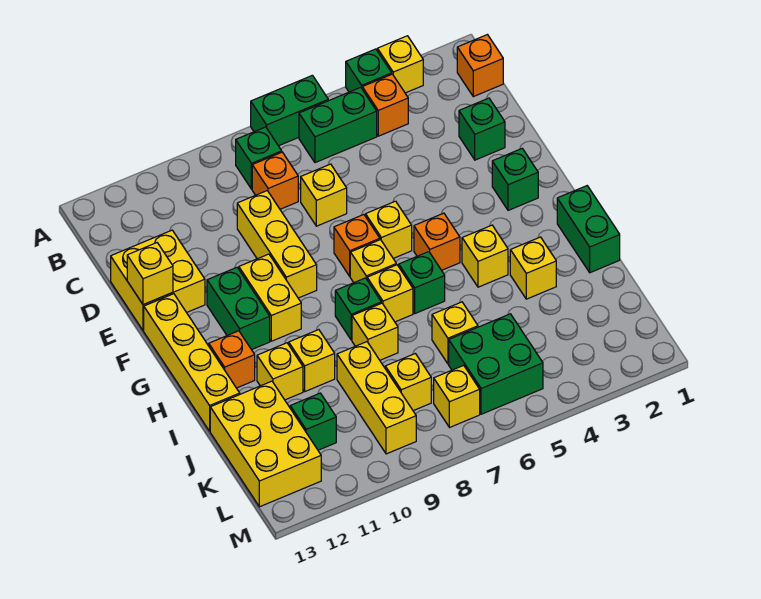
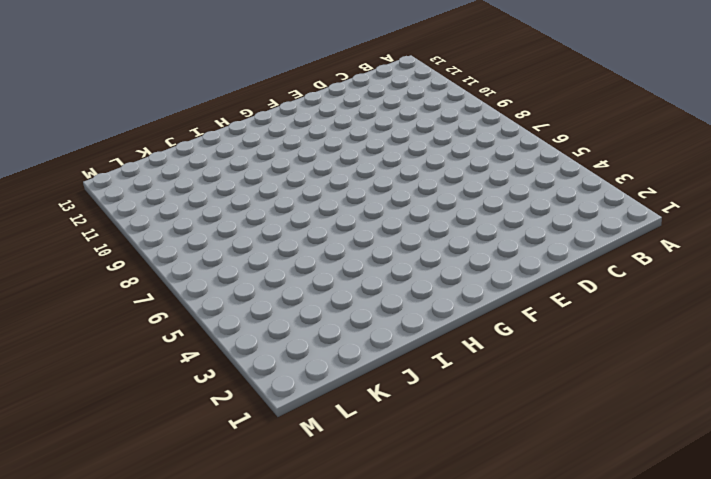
none -> yellow 1x1 brick [377,36,423,93]
none -> green 1x1 brick [346,49,392,92]
none -> green 1x2 brick [251,75,328,146]
none -> orange 1x1 brick [457,35,503,97]

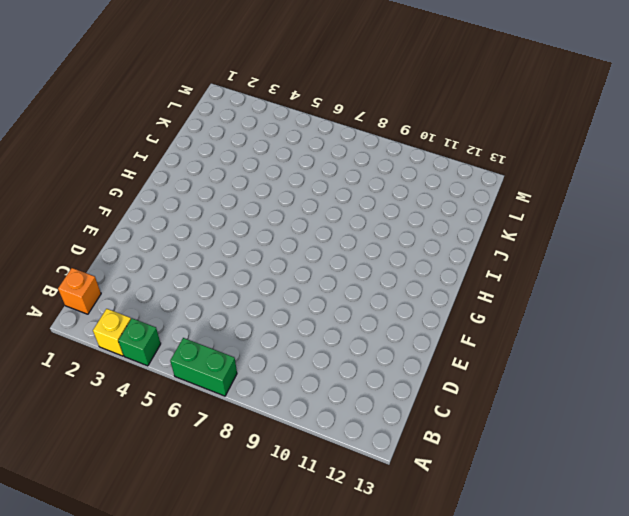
none -> orange 1x1 brick [362,74,408,136]
none -> green 1x2 brick [299,87,377,163]
none -> green 1x1 brick [236,127,282,189]
none -> orange 1x1 brick [252,152,298,209]

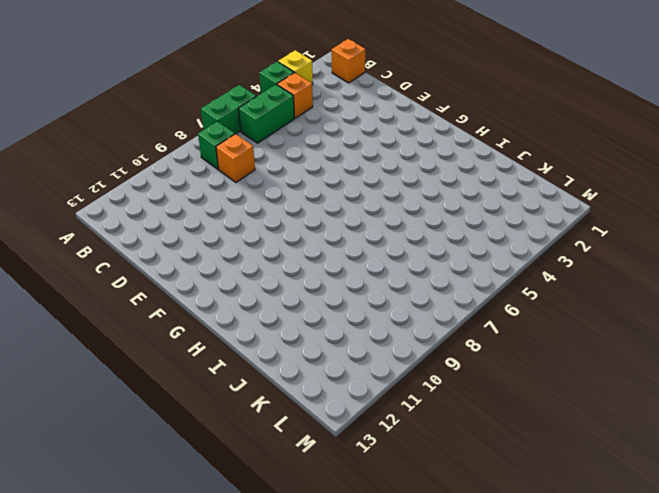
none -> green 1x1 brick [459,98,505,160]
none -> yellow 1x1 brick [301,164,347,226]
none -> yellow 1x3 brick [237,191,317,298]
none -> yellow 2x2 brick [111,230,205,331]

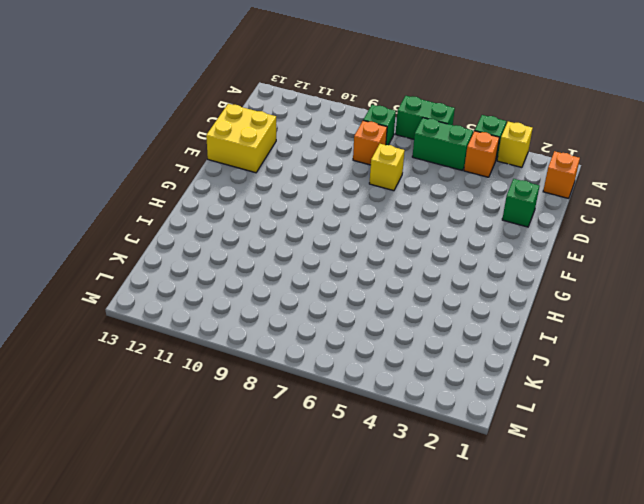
none -> yellow 1x3 brick [237,191,317,298]
none -> green 1x1 brick [492,149,538,210]
none -> yellow 1x1 brick [366,201,412,258]
none -> orange 1x1 brick [334,215,380,276]

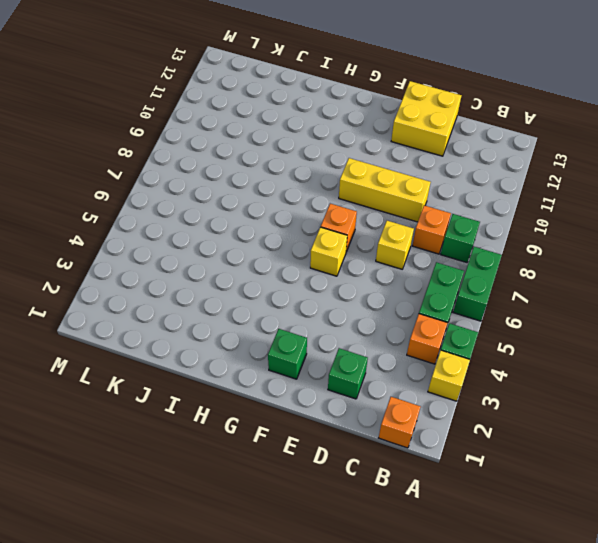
none -> yellow 1x2 brick [239,254,301,341]
none -> green 1x2 brick [207,268,270,350]
none -> yellow 1x4 brick [144,294,240,431]
none -> orange 1x1 brick [414,213,460,270]

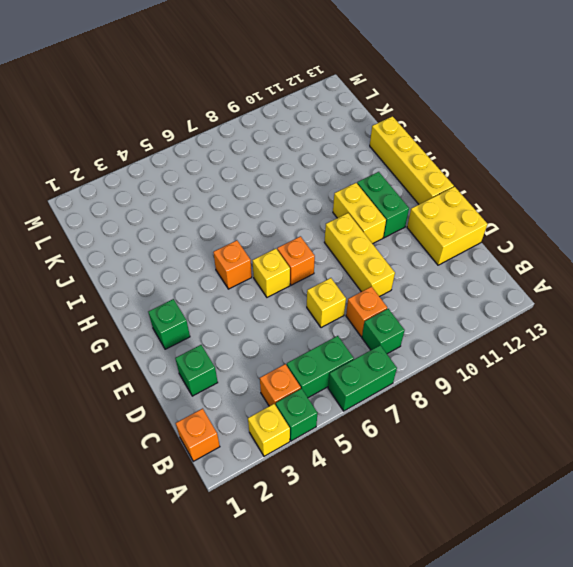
none -> yellow 1x1 brick [350,240,396,283]
none -> green 1x2 brick [557,186,620,273]
none -> yellow 1x1 brick [462,225,508,287]
none -> green 1x1 brick [399,252,445,313]

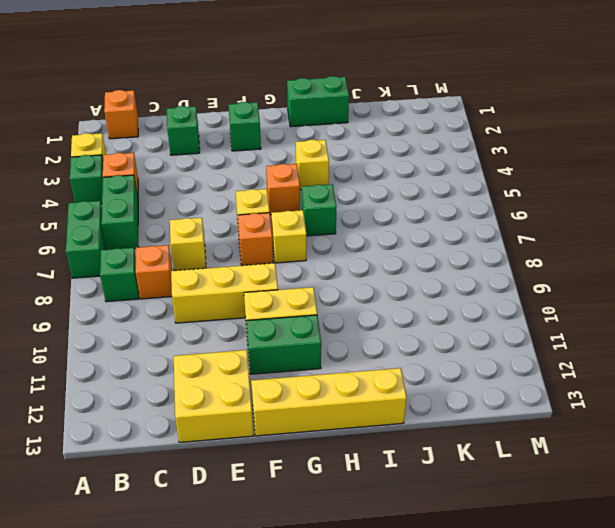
none -> yellow 1x1 brick [367,265,413,322]
none -> green 1x1 brick [335,278,381,340]
none -> orange 1x1 brick [209,331,255,388]
none -> yellow 1x1 brick [510,237,556,299]

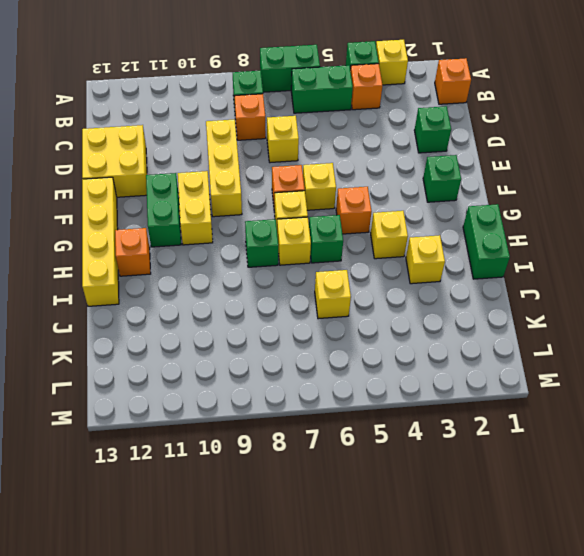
none -> yellow 1x1 brick [352,303,398,360]
none -> yellow 1x1 brick [289,330,335,391]
none -> yellow 1x1 brick [257,343,303,400]
none -> yellow 1x3 brick [337,342,416,454]

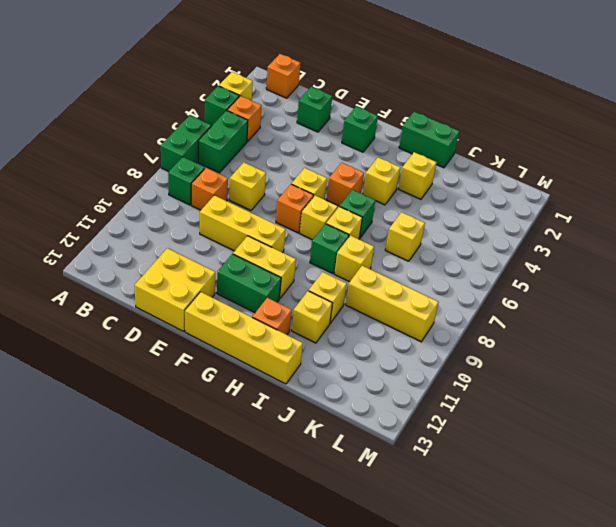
none -> yellow 2x3 brick [210,381,321,507]
none -> green 2x2 brick [449,314,543,414]
none -> yellow 1x1 brick [385,354,431,411]
none -> green 1x1 brick [290,393,336,450]

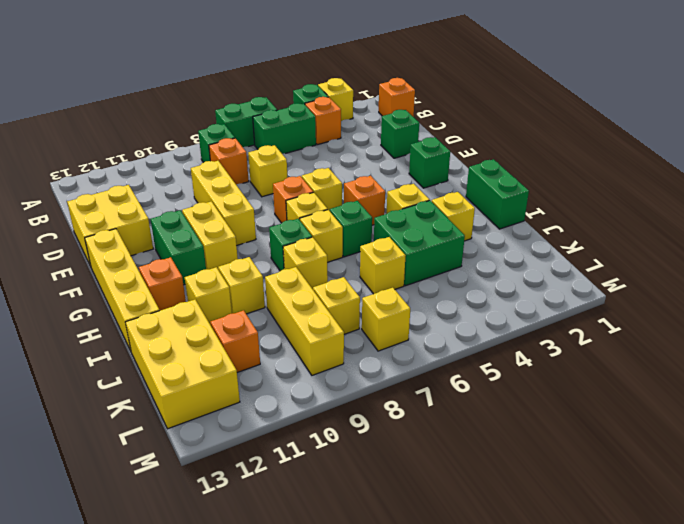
green 2x2 brick [374,200,465,286] -> green 2x2 brick moved to [449,314,543,414]
orange 1x1 brick [210,310,260,373] -> green 1x1 brick [290,393,336,450]
none -> yellow 1x1 brick [127,243,173,305]

